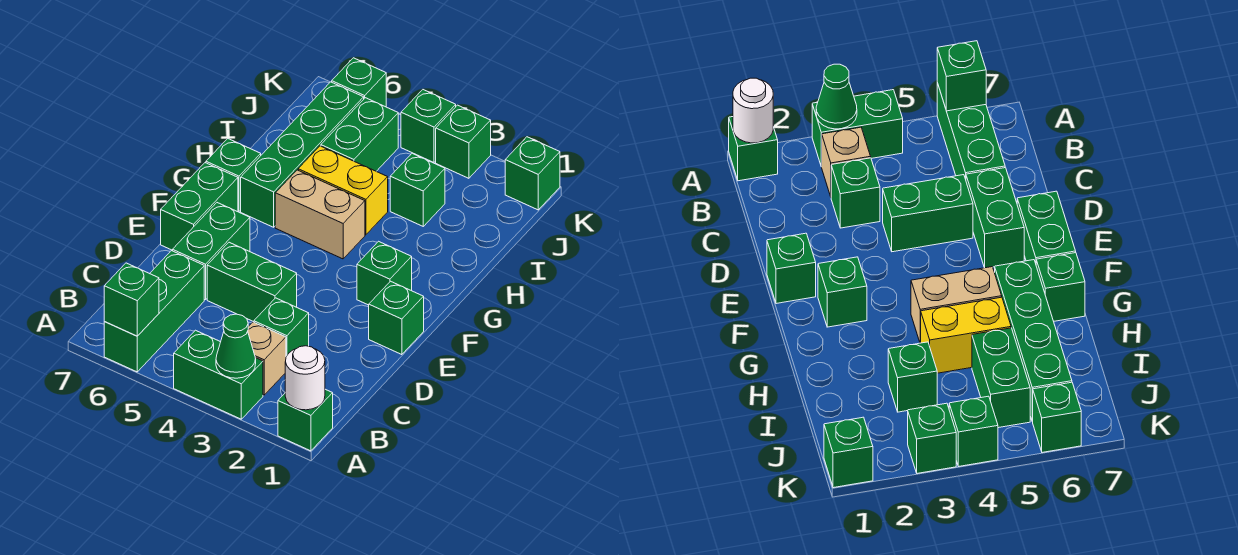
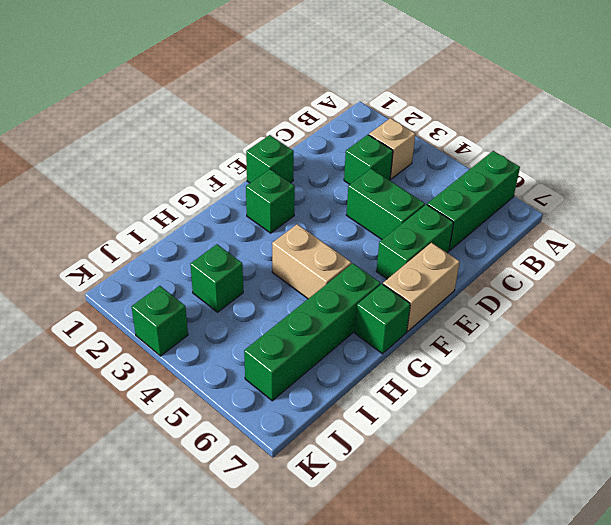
tan 1x2 brick [383,243,460,331] -> green 1x2 brick [161,163,238,250]
none -> green 1x1 brick [278,389,333,451]
none -> green 1x2 brick [174,330,263,419]
none -> yellow 1x2 brick [298,146,388,235]

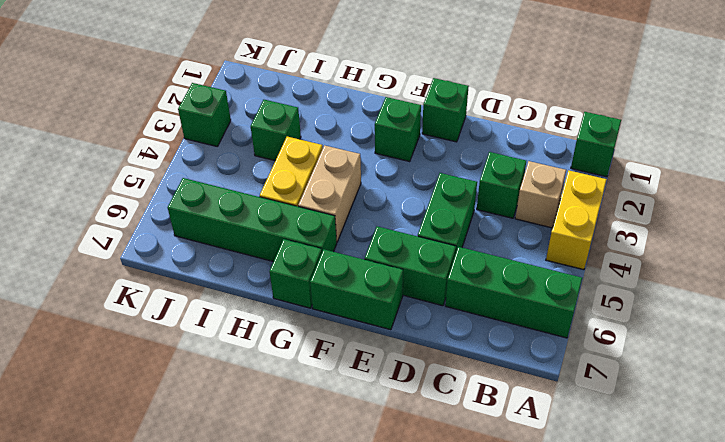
yellow 1x2 brick [546,171,607,270] -> green 1x2 brick [174,330,263,419]
none -> green 1x2 brick [321,98,398,171]
none -> green 1x1 brick [505,137,560,210]
none -> green 1x1 brick [401,90,456,162]

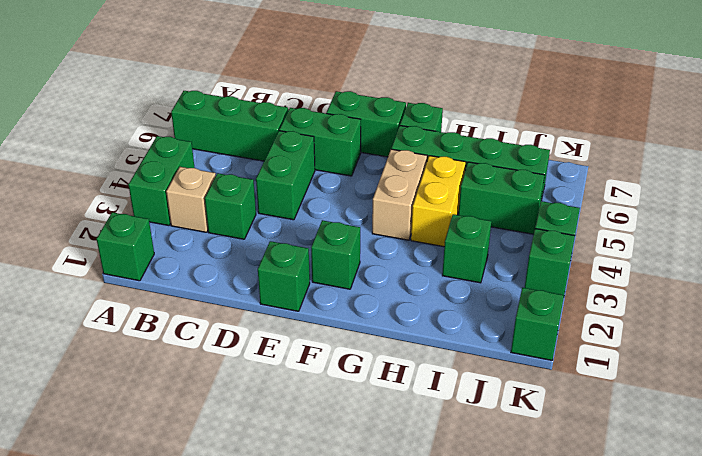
none -> green 1x1 brick [332,58,386,107]
none -> white 1x1 round brick [285,346,325,410]
none -> green 1x1 cone [216,314,256,378]

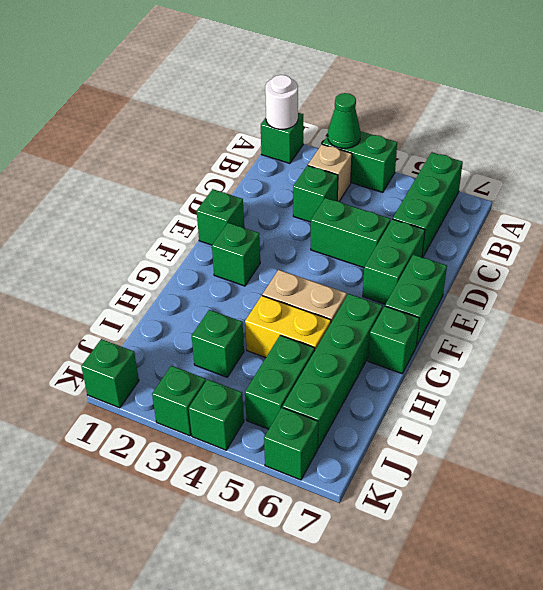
none -> green 1x1 brick [104,263,159,336]

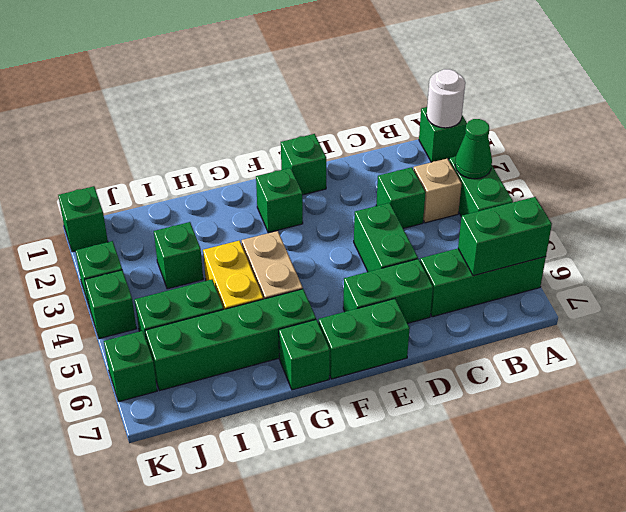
green 1x2 brick [458,197,552,276] -> green 1x1 brick [104,263,159,336]

